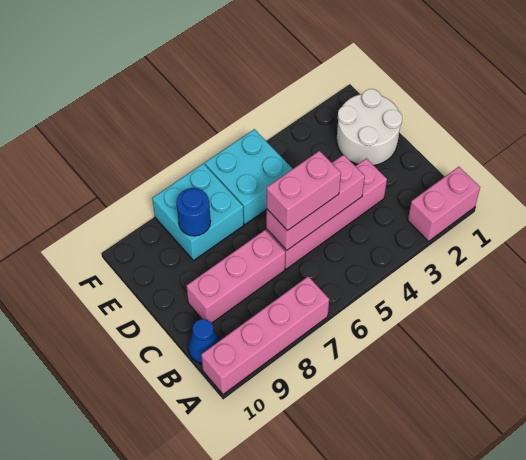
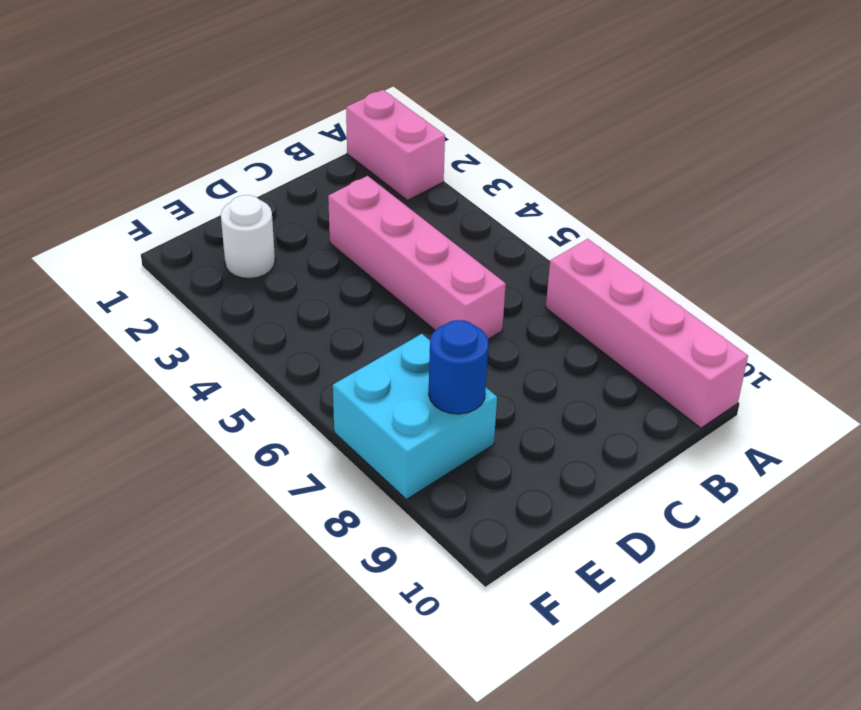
white 1x1 round brick [221,195,275,278] -> white 2x2 round brick [337,89,402,165]
none -> blue 1x1 cone [188,319,220,363]
none -> pink 1x3 brick [186,230,285,323]

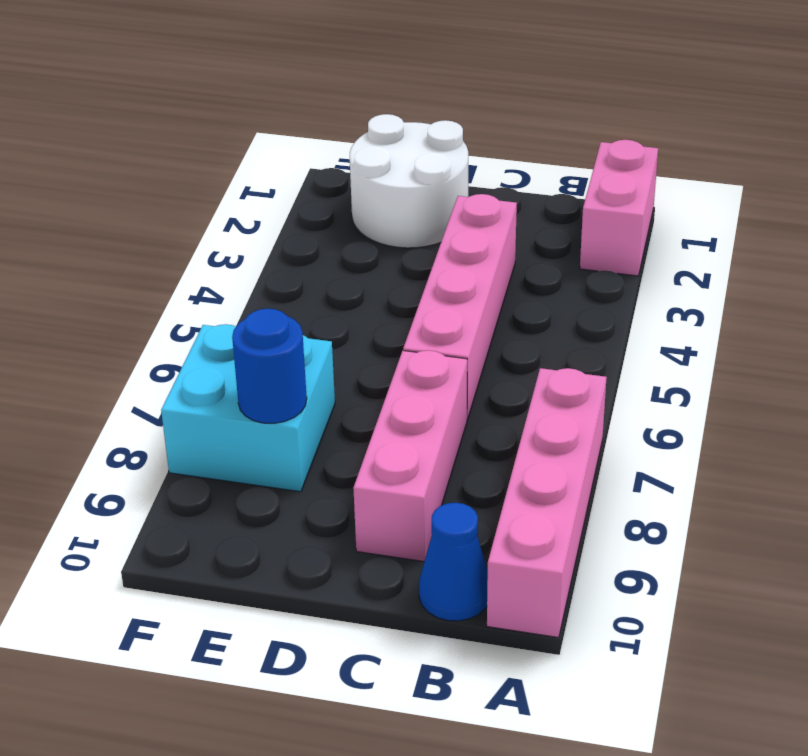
none -> cyan 2x2 brick [205,129,293,224]
none -> pink 1x3 brick [266,155,365,250]

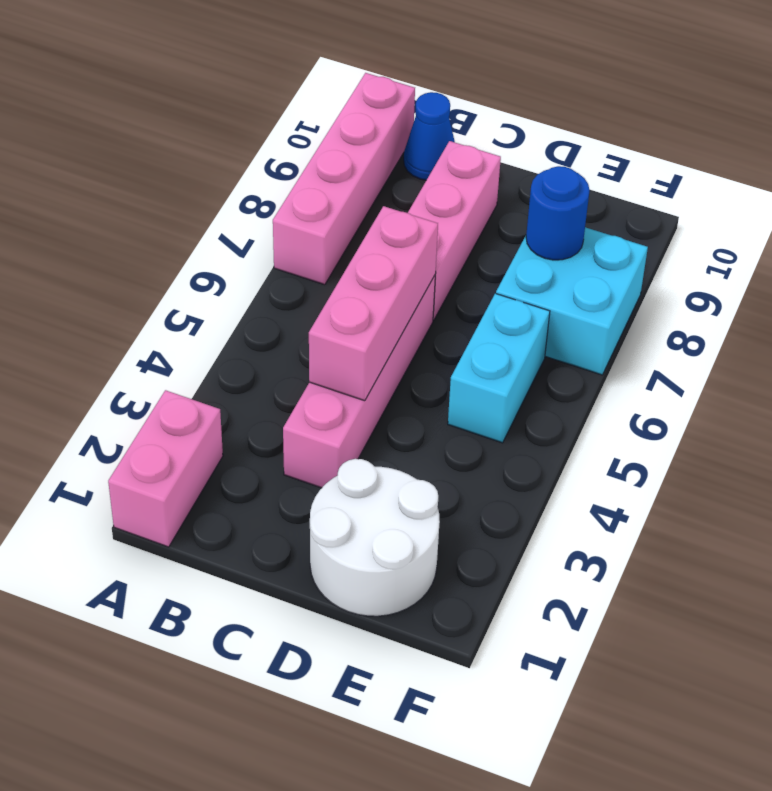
cyan 1x2 brick [448,293,550,443] -> cyan 2x2 brick [205,129,293,224]
none -> pink 1x2 brick [267,151,341,231]

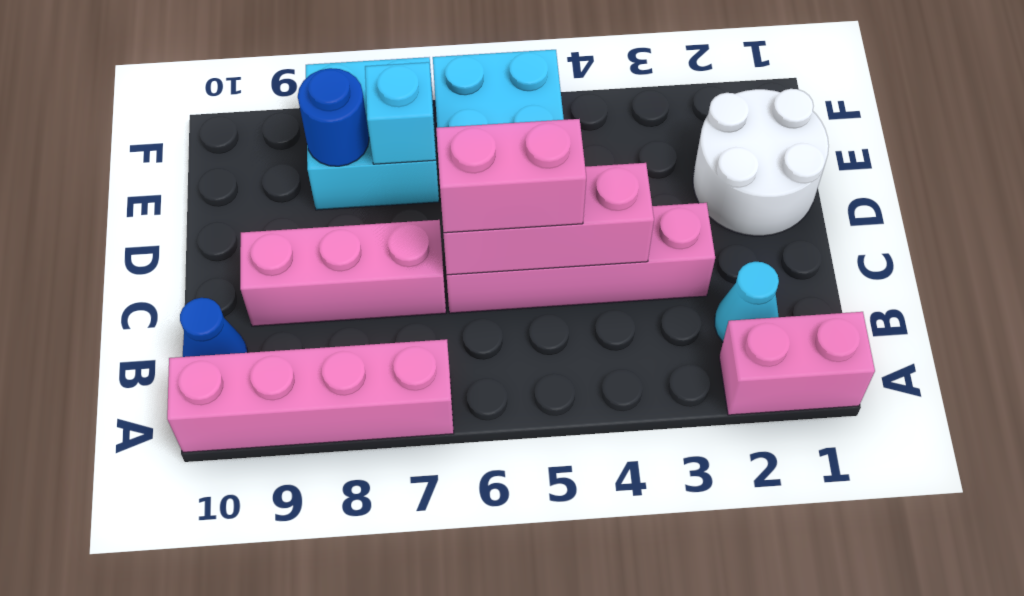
cyan 1x1 cone [715,262,779,342] -> none
cyan 1x1 brick [365,62,436,164] -> none

